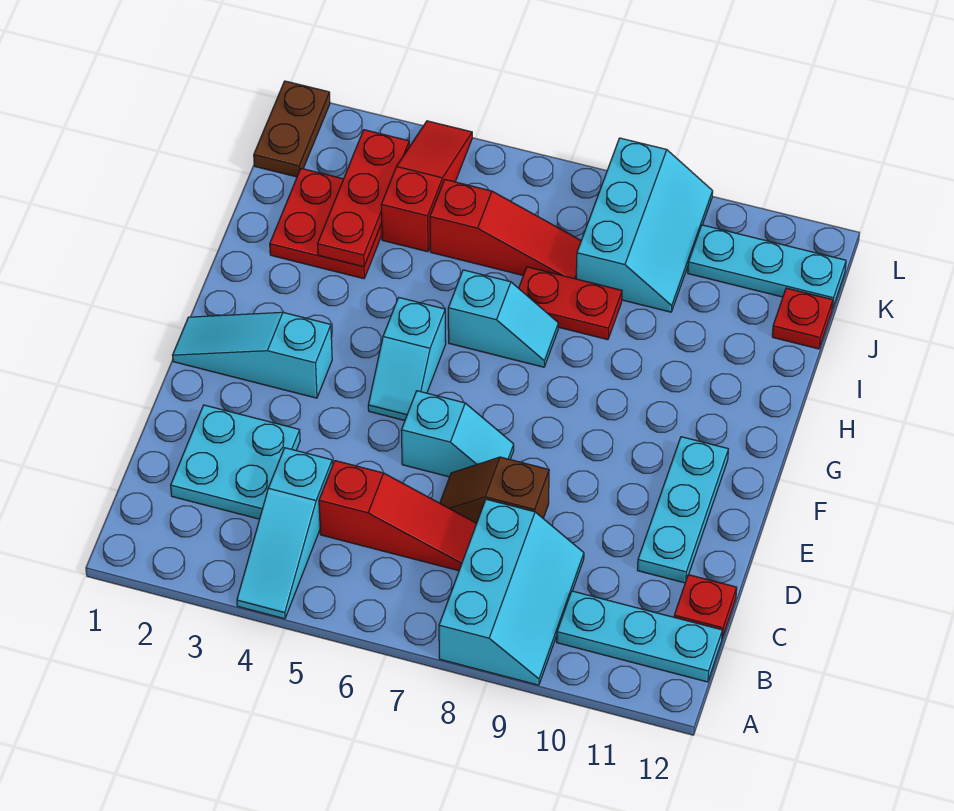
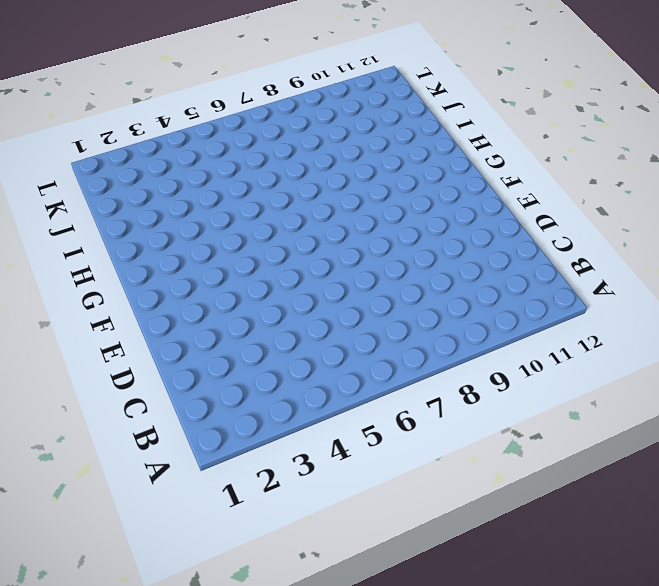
none -> cyan 1x3 slope [237,448,332,619]
none -> cyan 2x3 slope [439,499,584,685]
none -> cyan 1x3 plate [557,591,722,682]

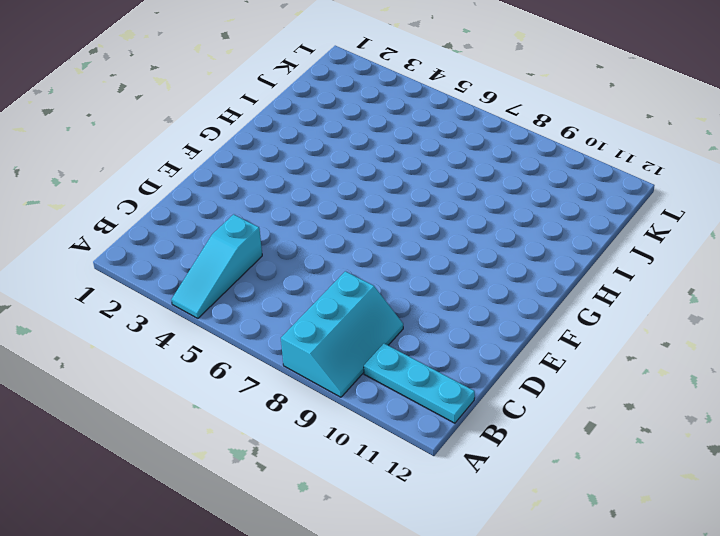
none -> cyan 2x2 plate [171,405,300,519]
none -> red 1x3 slope [319,461,477,571]
none -> red 1x1 plate [674,575,737,638]

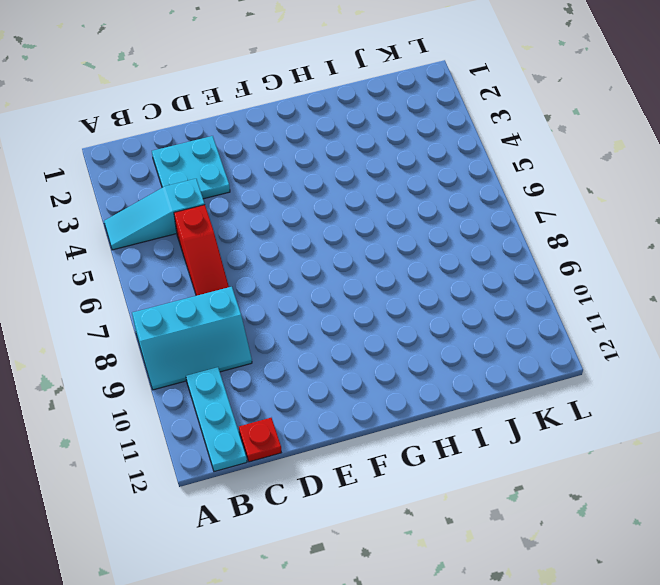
none -> brown 1x2 slope [440,457,549,523]
none -> cyan 1x3 plate [638,437,728,583]
none -> cyan 1x2 slope [401,391,514,477]

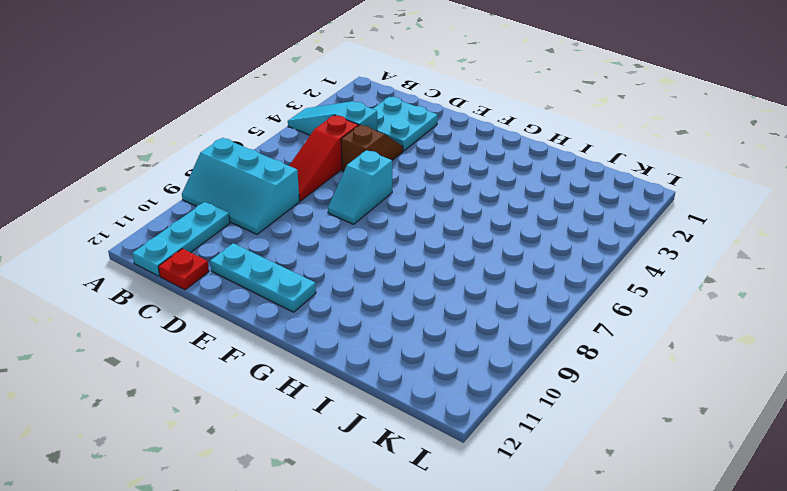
brown 1x2 slope [341,125,403,171] -> brown 1x2 slope moved to [440,457,549,523]
none -> cyan 1x3 slope [173,312,332,398]
none -> cyan 1x2 slope [368,297,446,421]
none -> cyan 1x2 slope [448,270,558,367]

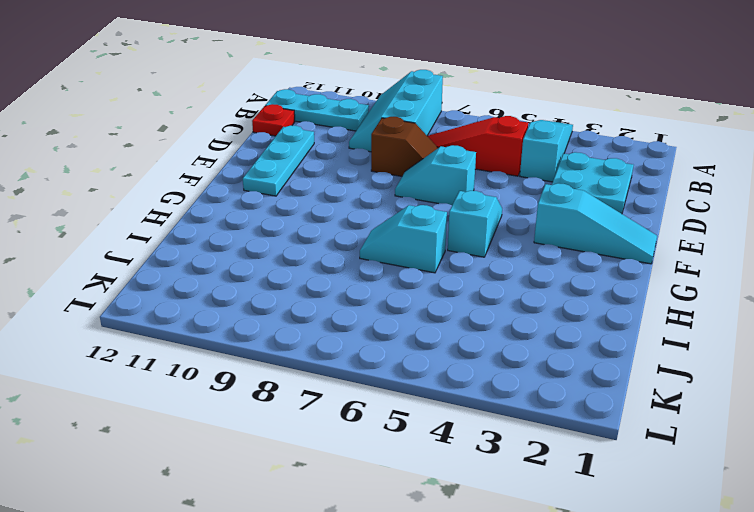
none -> red 2x2 plate [270,168,382,279]
none -> red 1x2 plate [519,267,622,340]
none -> red 1x3 slope [381,121,472,252]

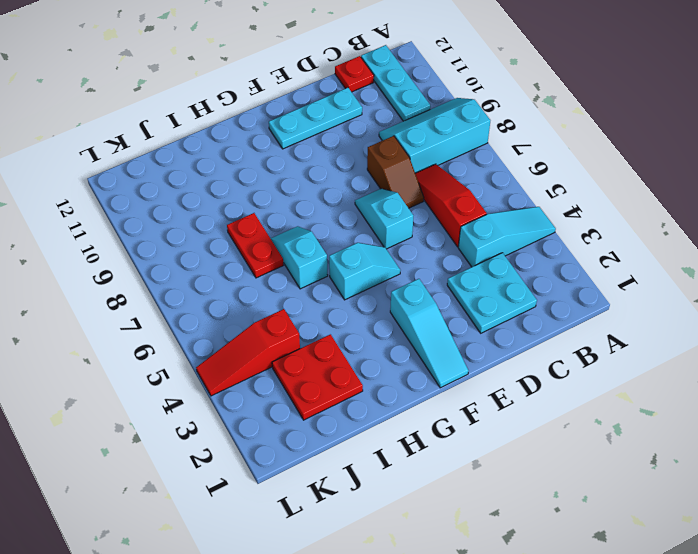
none -> red 1x3 slope [430,180,581,279]
none -> cyan 2x3 slope [576,138,713,312]
none -> red 1x1 plate [772,288,833,349]

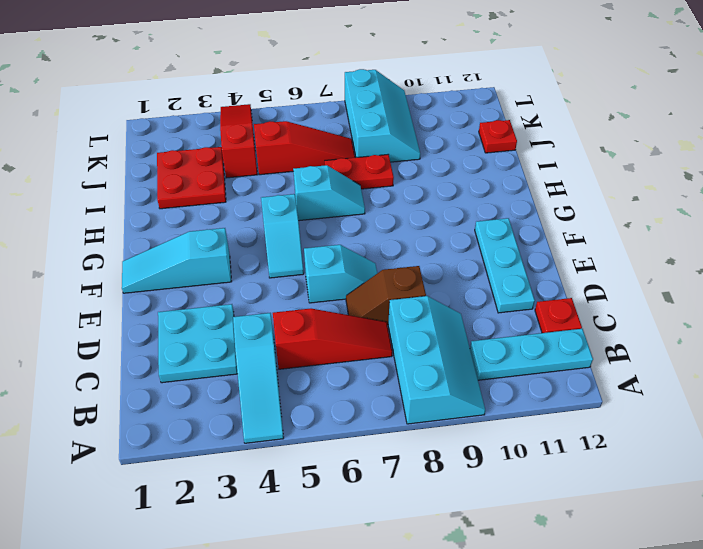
none -> brown 1x2 plate [254,81,330,177]
none -> cyan 1x3 plate [688,225,846,309]
none -> red 1x3 plate [318,130,409,267]

